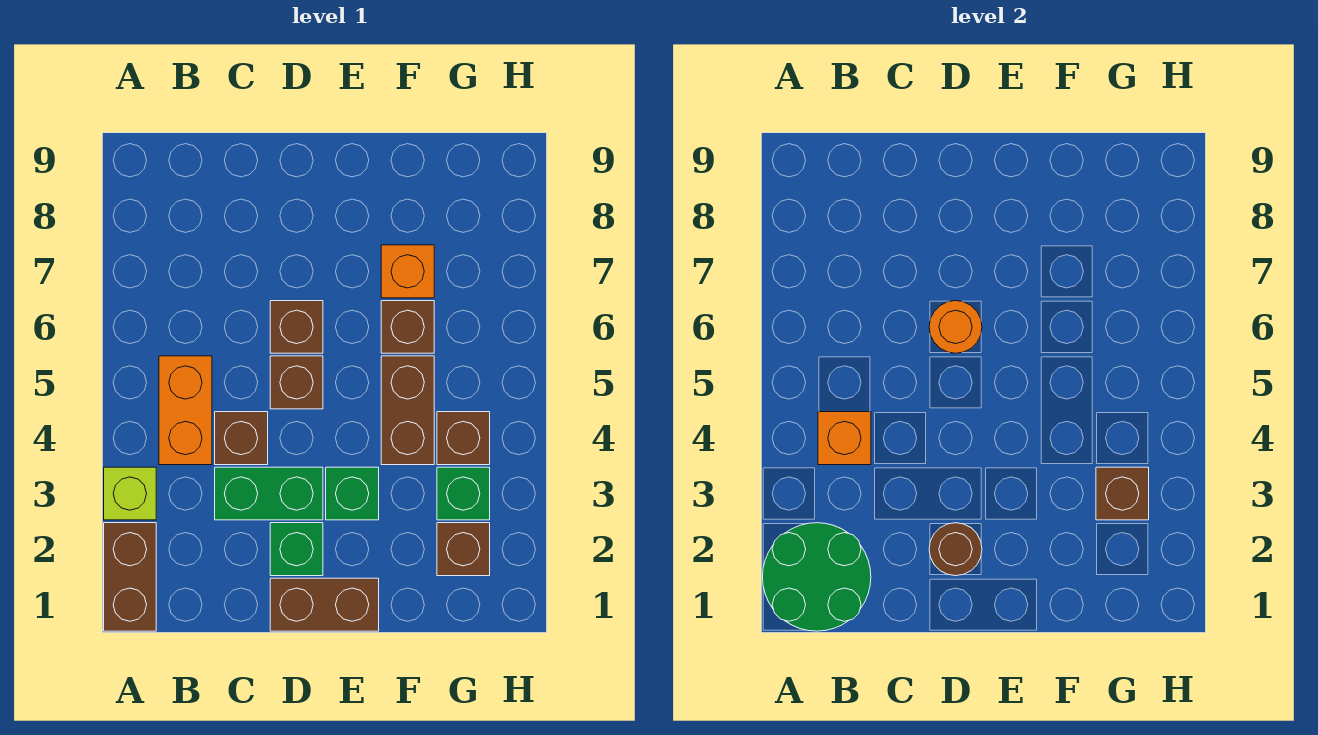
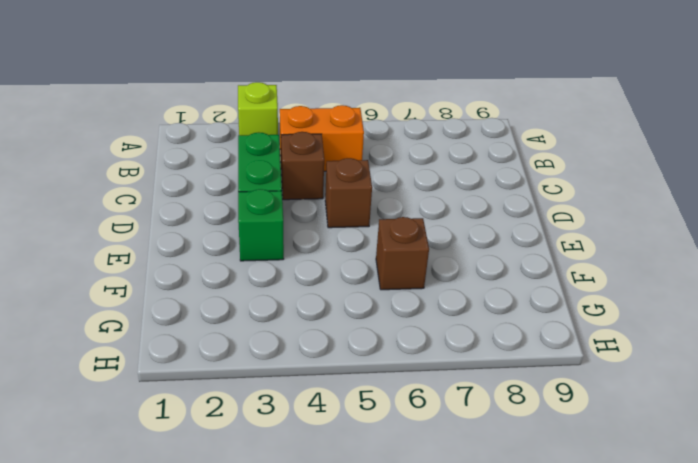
none -> brown 1x2 brick [104,523,156,631]
none -> brown 1x2 brick [270,578,379,631]
none -> green 1x1 brick [270,523,323,576]

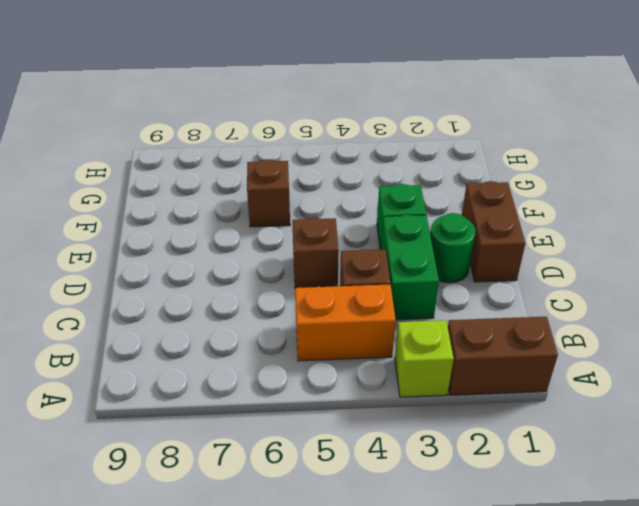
green 1x1 round brick [431,213,475,283] -> green 1x1 brick [270,523,323,576]
none -> brown 1x1 brick [270,301,323,353]
none -> brown 1x2 brick [381,356,434,465]
none -> orange 1x1 brick [381,245,434,298]

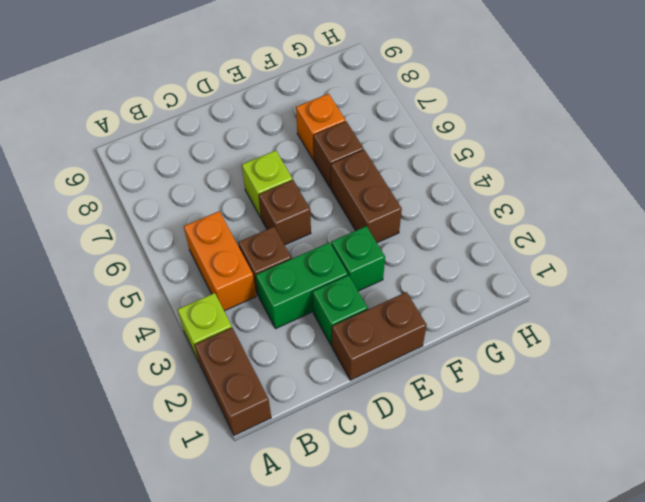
lime 1x1 brick [242,150,293,217] -> brown 1x1 brick [270,301,323,353]
none -> brown 1x1 brick [437,523,490,576]
none -> green 1x1 brick [437,467,490,520]
none -> brown 1x1 brick [437,412,490,465]

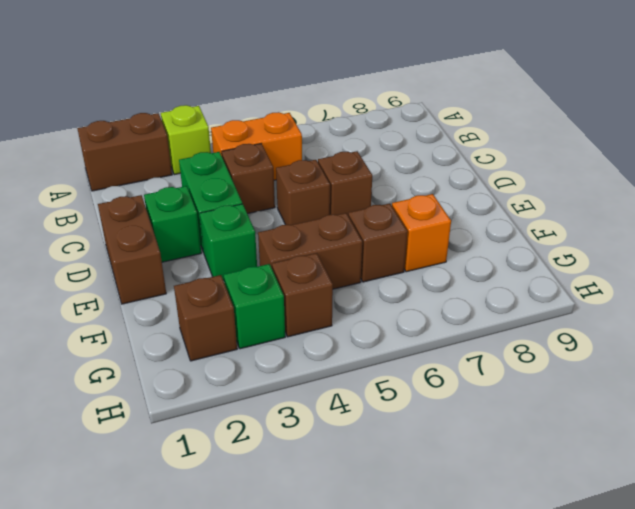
none -> green 2x2 round brick [763,523,871,631]
none -> orange 1x1 brick [818,412,871,465]
none -> brown 1x1 round brick [929,523,982,576]

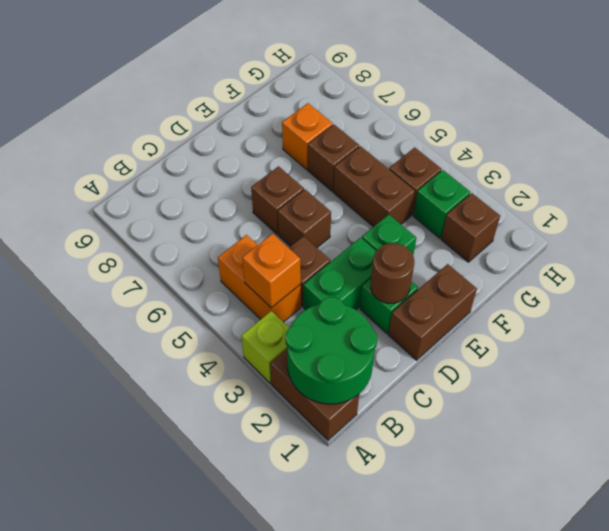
none -> orange 1x1 round brick [929,301,982,353]
none -> brown 1x1 brick [1096,467,1149,520]

